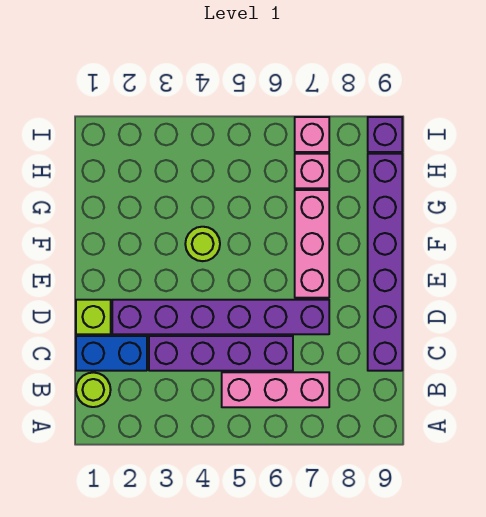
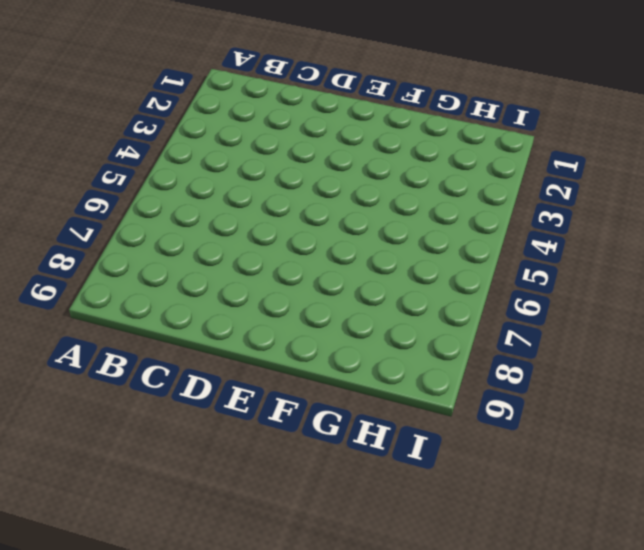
none -> lime 1x1 round brick [76,372,111,407]
none -> pink 1x3 brick [222,372,329,407]
none -> blue 1x2 brick [76,336,147,371]

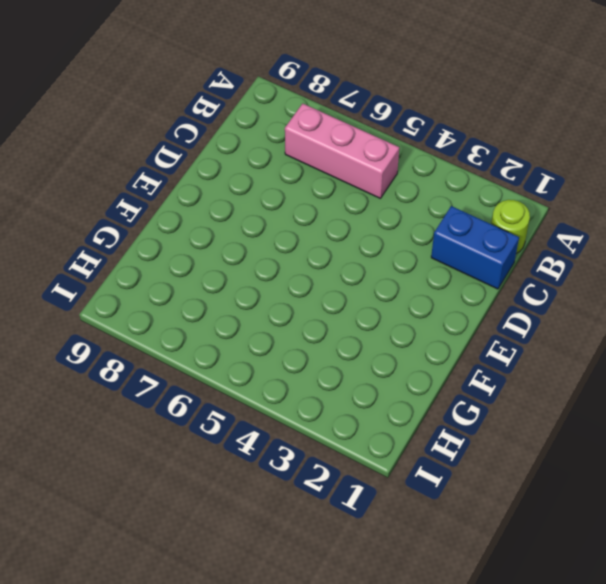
none -> purple 1x4 brick [149,336,293,371]
none -> purple 1x6 brick [368,154,402,371]
none -> lime 1x1 brick [76,300,111,334]

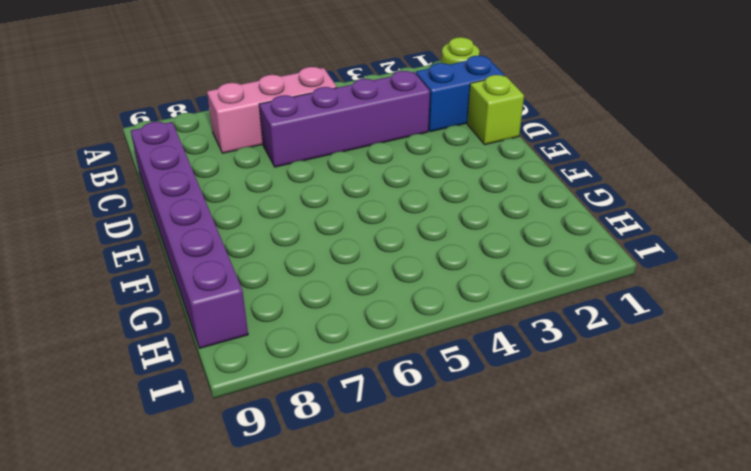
none -> purple 1x6 brick [112,300,329,334]
none -> pink 1x3 brick [295,190,329,298]
none -> lime 1x1 round brick [185,227,220,261]

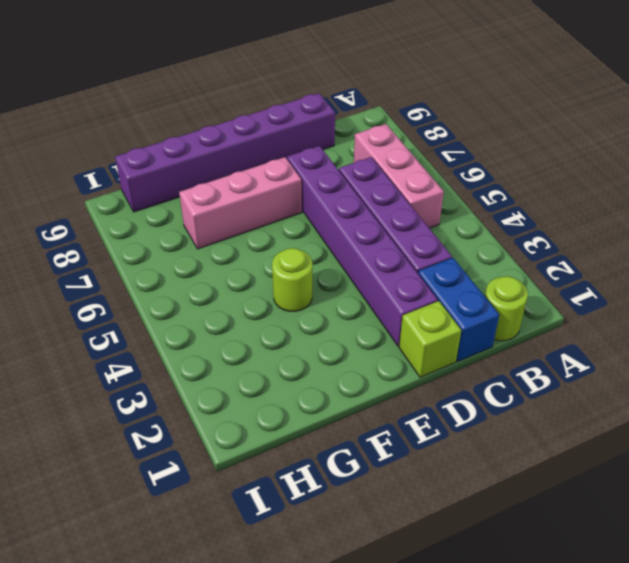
none -> pink 1x1 brick [295,154,329,188]
none -> pink 1x1 brick [295,117,329,152]
none -> purple 1x1 brick [368,117,402,152]

